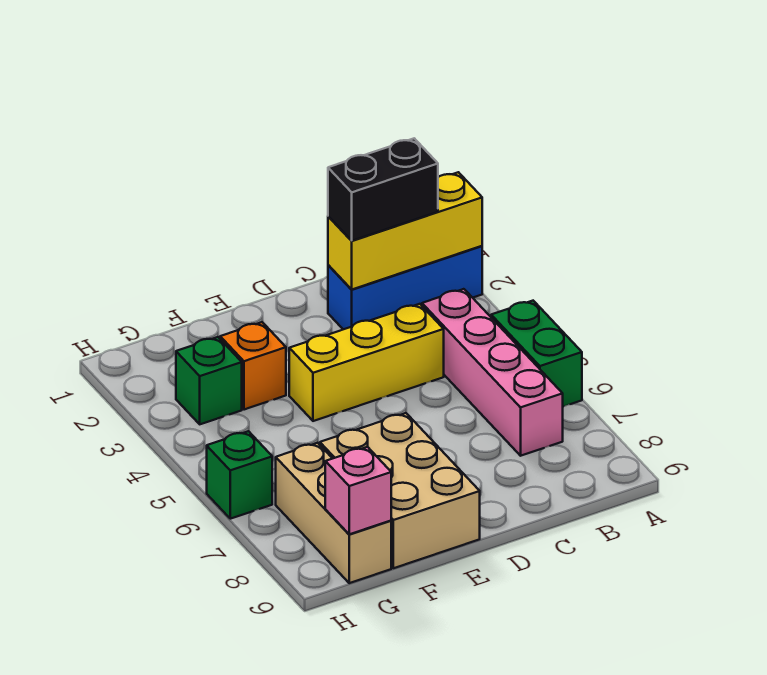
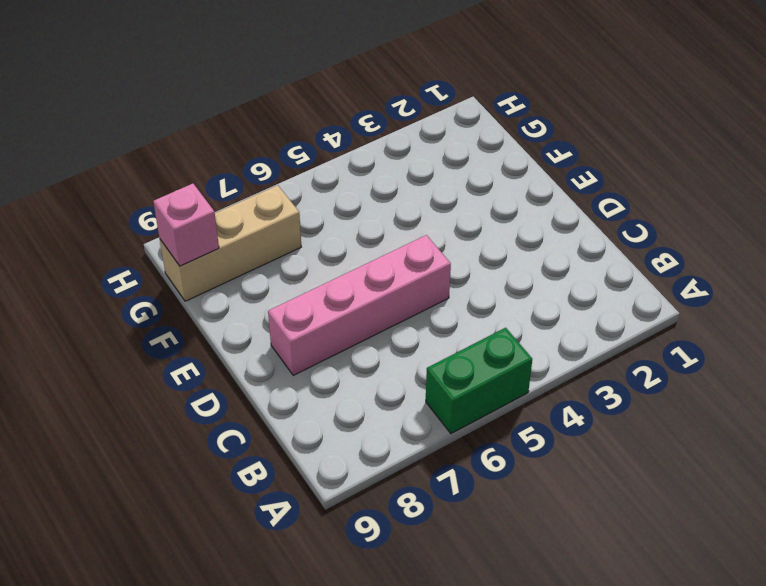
pink 1x4 brick [268,235,451,375] -> pink 1x4 brick moved to [422,289,563,456]
none -> blue 1x3 brick [328,246,482,329]
none -> yellow 1x3 brick [289,304,444,421]
none -> tan 2x3 brick [320,413,480,568]

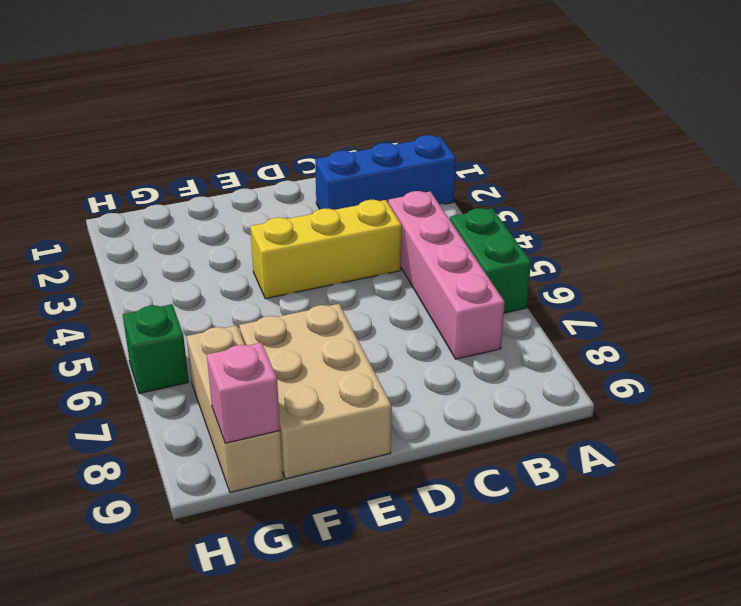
none -> orange 1x1 brick [220,322,286,410]
none -> green 1x1 brick [176,337,242,424]
none -> yellow 1x3 brick [328,172,482,289]

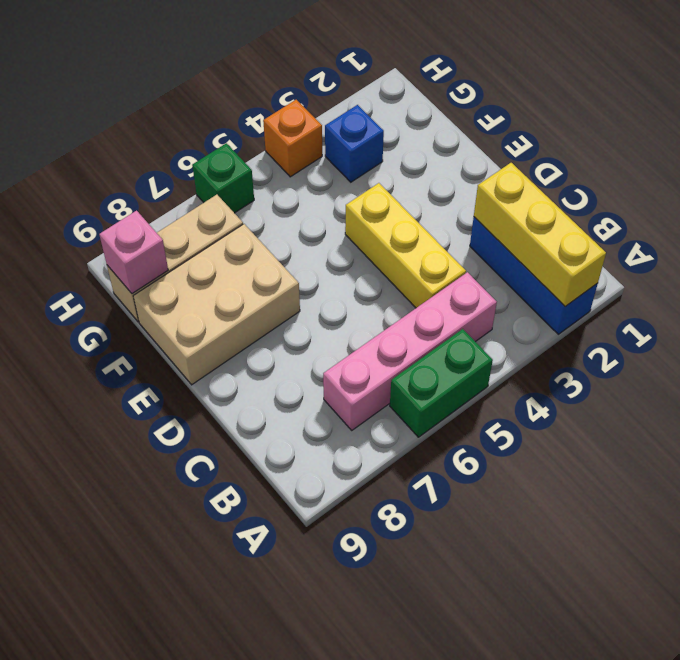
blue 1x1 brick [325,105,384,182] -> green 1x1 brick [176,337,242,424]
orange 1x1 brick [263,100,322,177] -> orange 1x1 brick moved to [220,322,286,410]
none -> black 1x2 brick [328,138,438,241]

